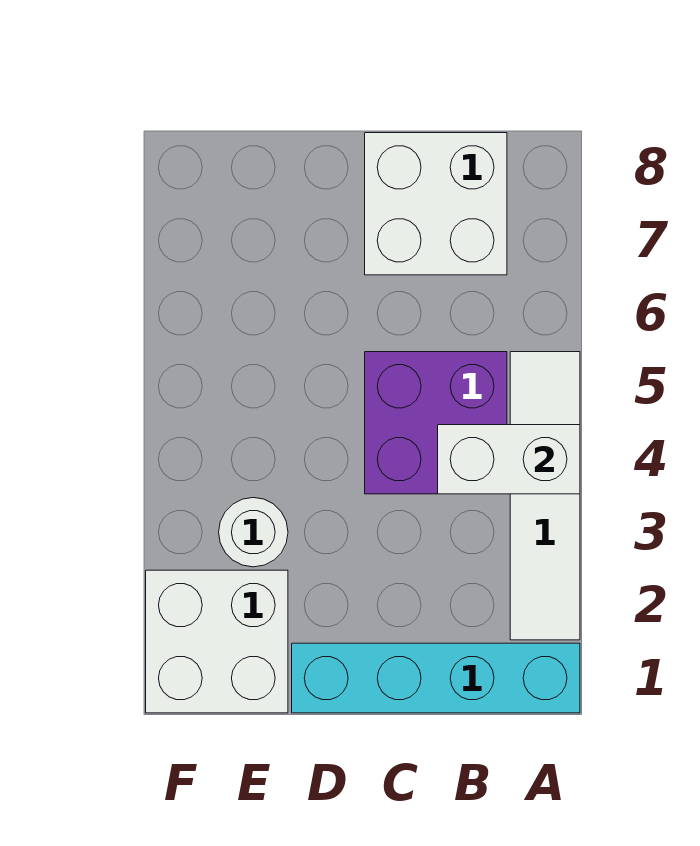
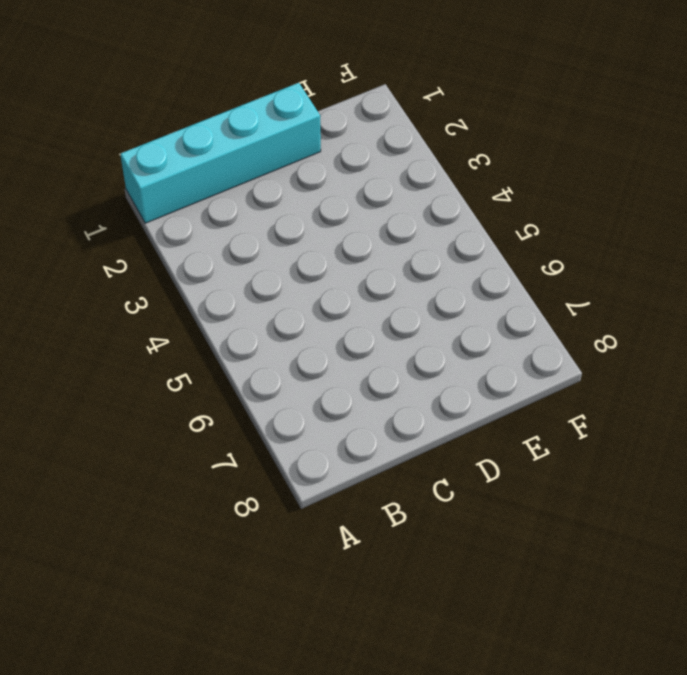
none -> white 1x4 tile [510,352,580,640]
none -> purple 2x2 brick [365,352,507,494]

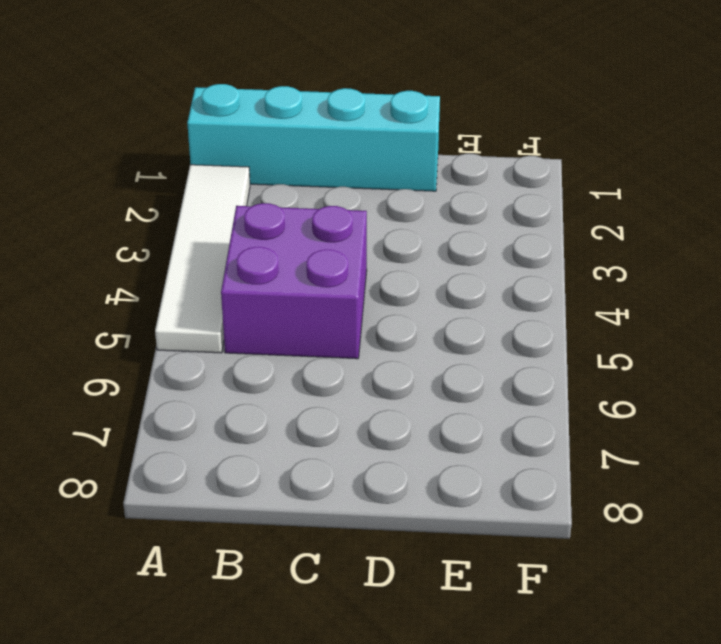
none -> white 2x2 brick [365,133,507,275]
none -> white 2x2 brick [146,570,288,713]

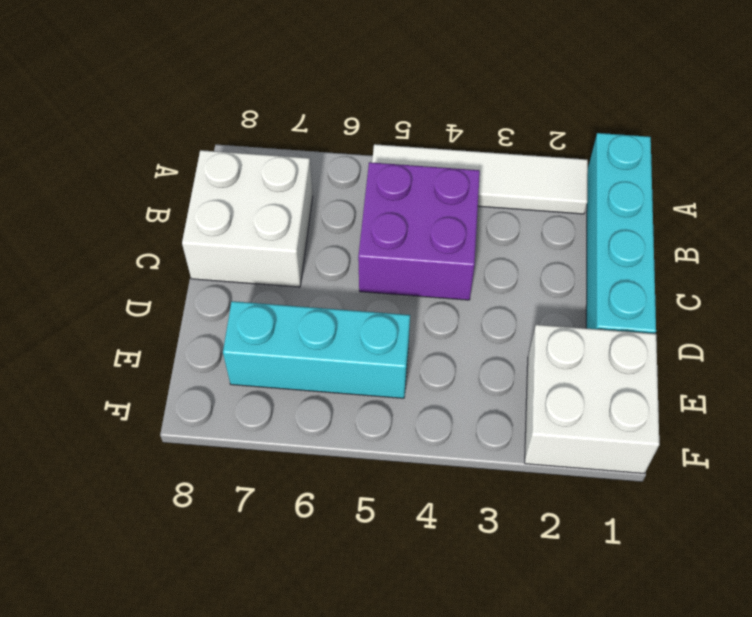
cyan 1x3 brick [223,301,410,398] -> none
none -> white 1x1 round brick [219,498,288,567]
none -> white 1x2 brick [438,425,580,494]

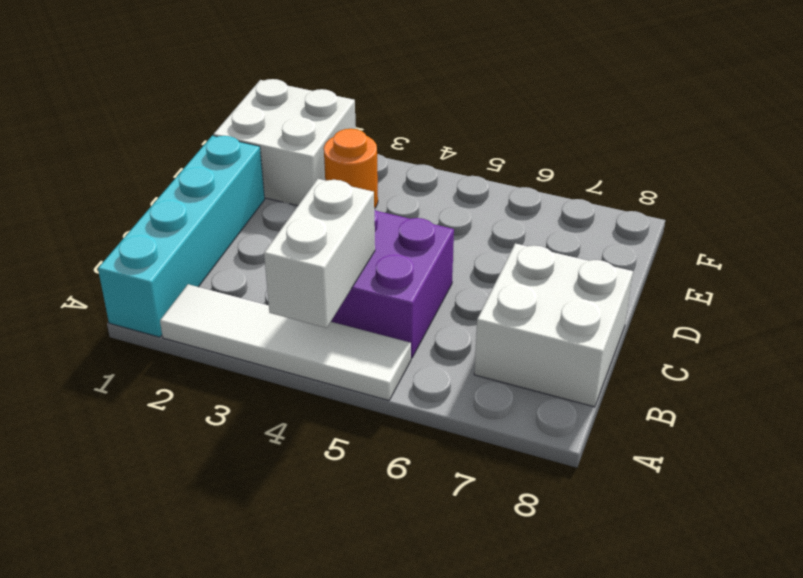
orange 1x1 round brick [324,129,378,209] -> white 1x1 round brick [219,498,288,567]

